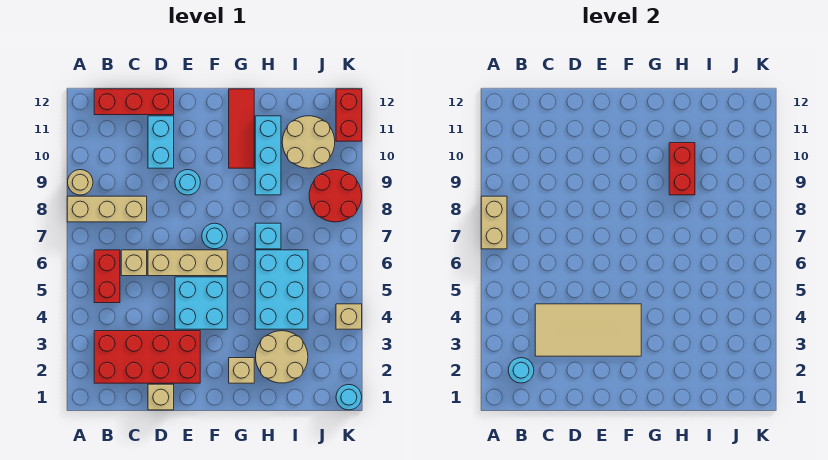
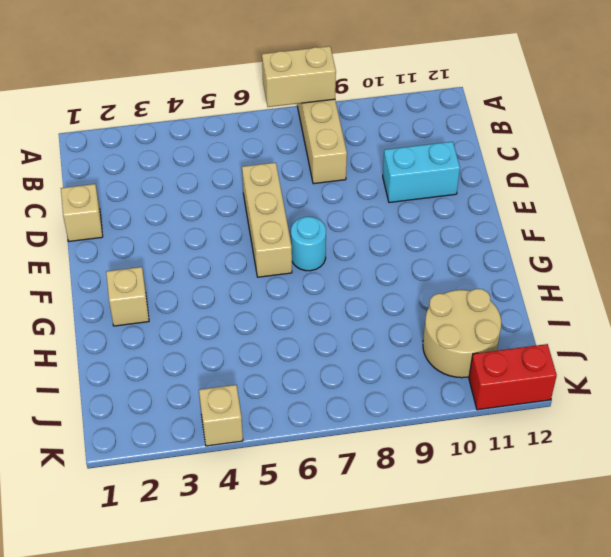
none -> tan 1x1 round brick [68,170,93,195]
none -> red 2x4 brick [94,331,200,383]
none -> red 1x2 brick [94,250,120,303]

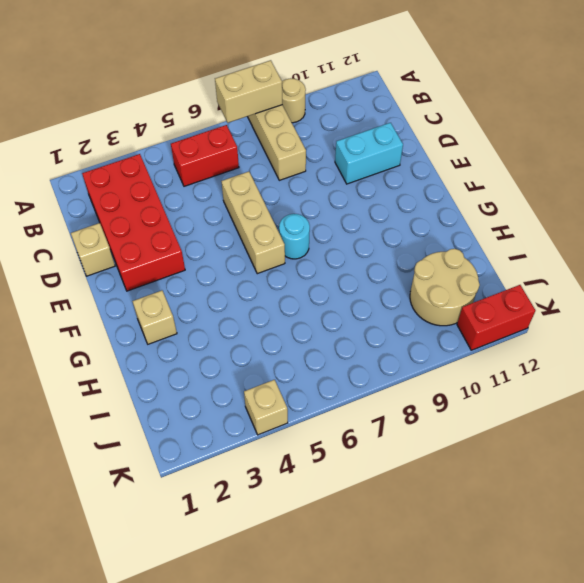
none -> red 1x3 brick [94,89,174,115]
none -> tan 1x1 brick [121,250,147,276]
none -> cyan 2x2 brick [175,277,227,329]

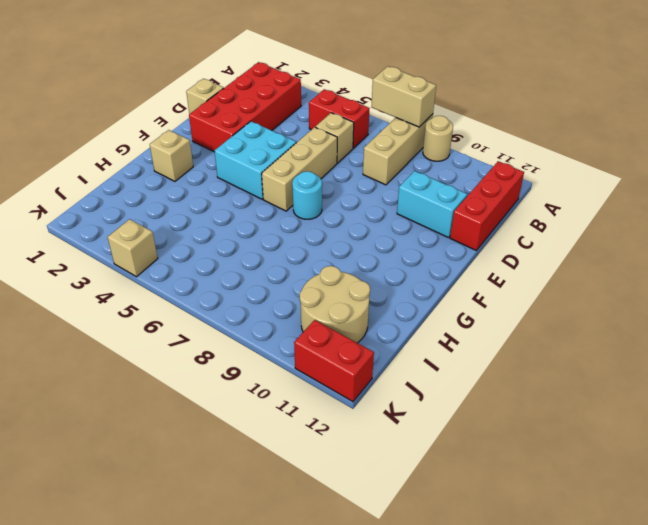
none -> cyan 1x1 round brick [175,170,200,195]
none -> red 1x3 tile [229,89,254,168]
none -> tan 2x2 round brick [256,331,308,383]

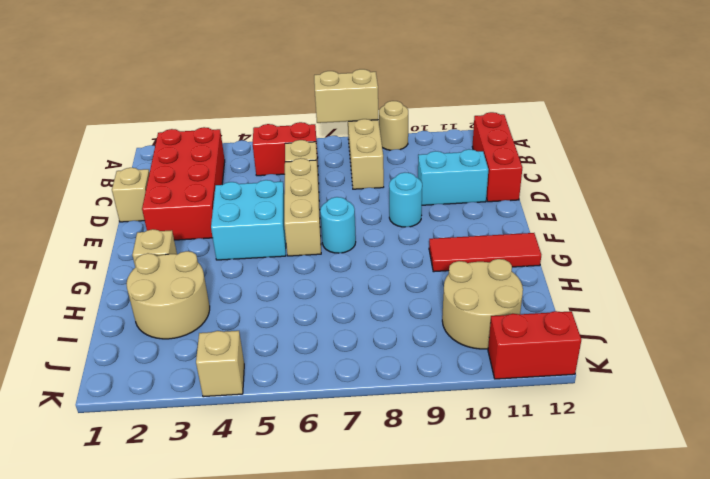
none -> cyan 2x3 brick [255,250,308,329]
none -> cyan 1x1 brick [255,223,281,249]
none -> cyan 1x3 brick [255,116,281,195]

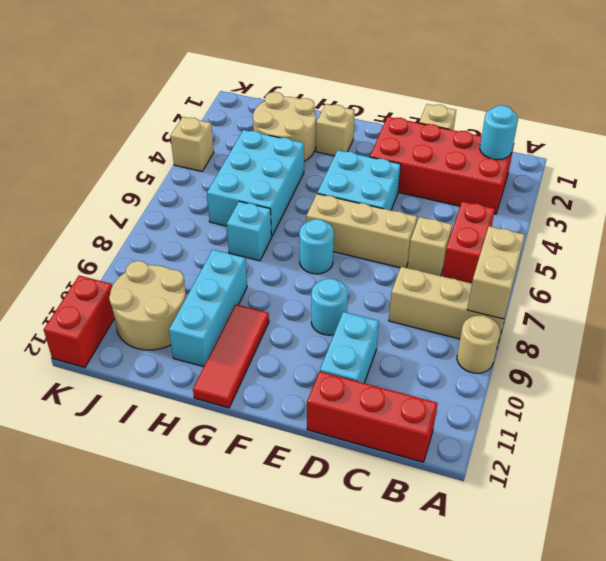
none -> red 2x2 round brick [309,170,362,222]
none -> cyan 1x1 round brick [336,385,362,410]
none -> tan 2x4 tile [535,304,641,356]

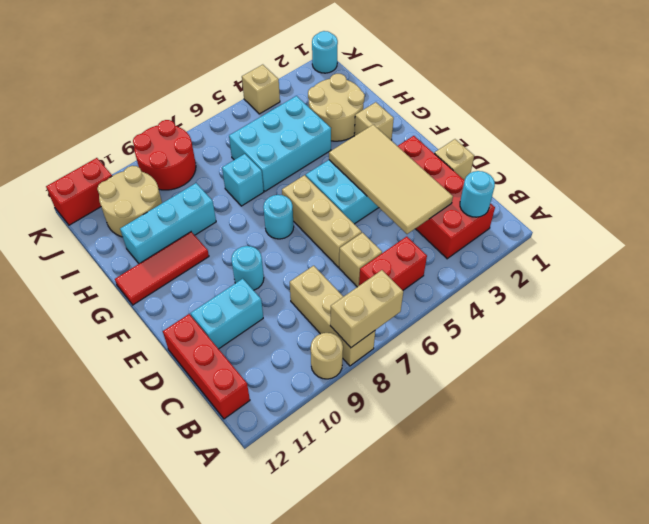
none -> red 1x2 brick [669,143,695,195]

